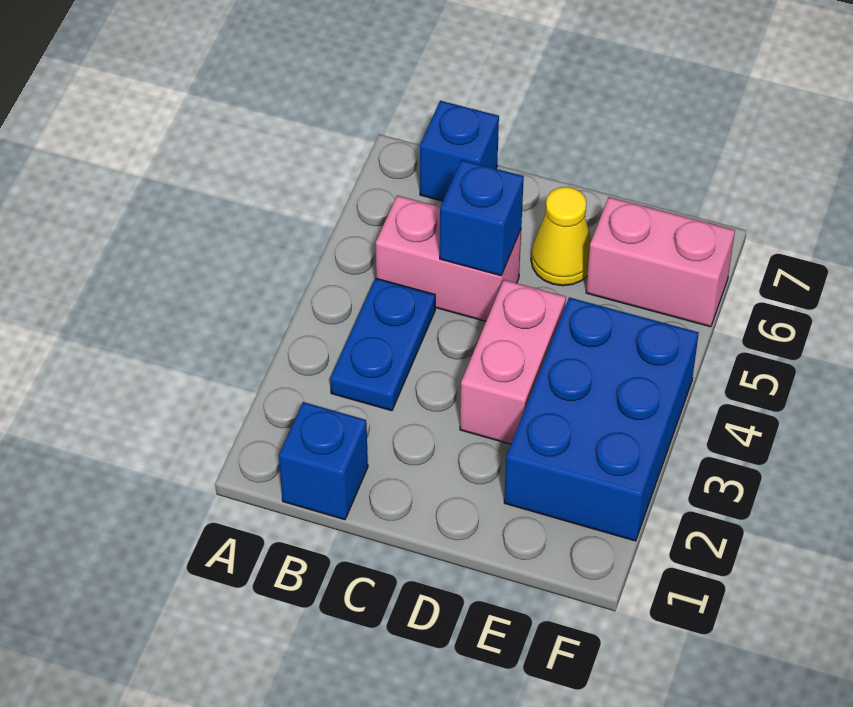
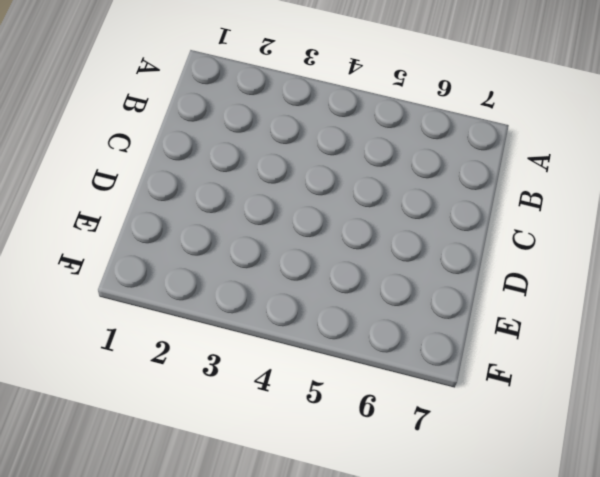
none -> blue 1x1 brick [279,402,368,520]
none -> blue 1x2 plate [330,278,435,411]

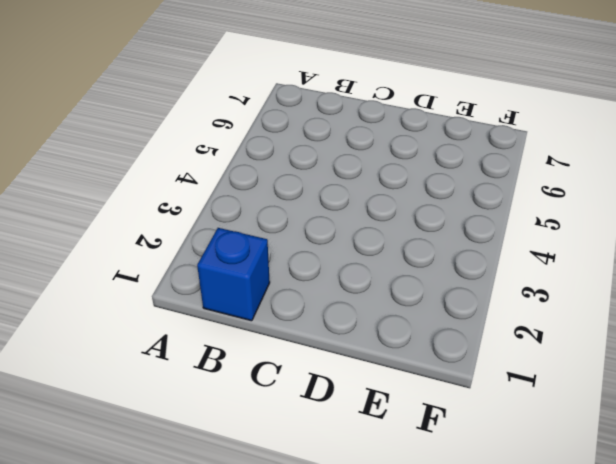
none -> blue 1x2 plate [330,278,435,411]
none -> pink 1x2 brick [376,195,521,321]

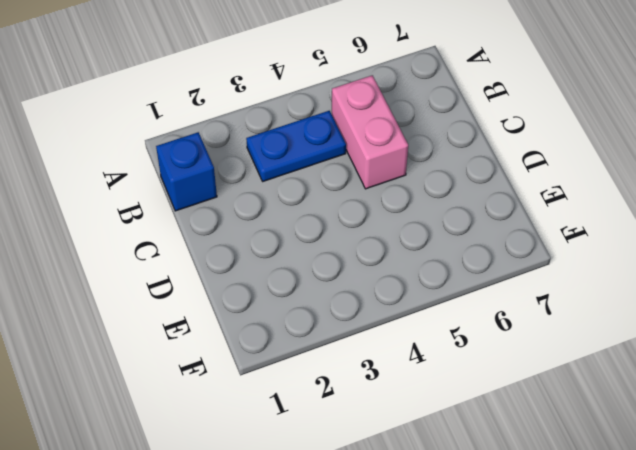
none -> blue 1x1 brick [420,101,499,201]
none -> pink 1x2 brick [460,280,566,444]

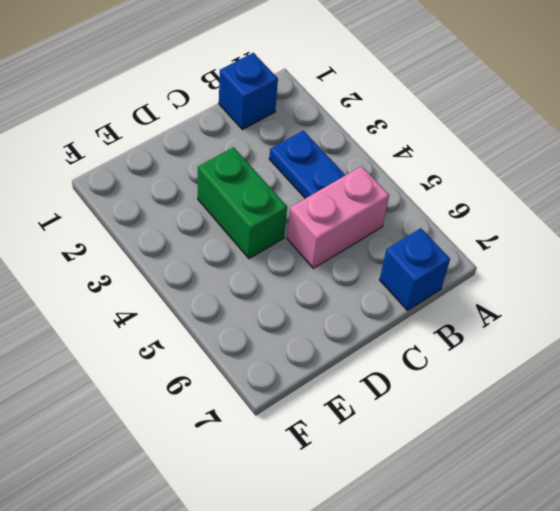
green 1x2 brick [198,147,287,259] -> pink 1x2 brick [460,280,566,444]
none -> yellow 1x1 cone [531,187,591,286]
none -> blue 2x3 brick [504,297,699,541]

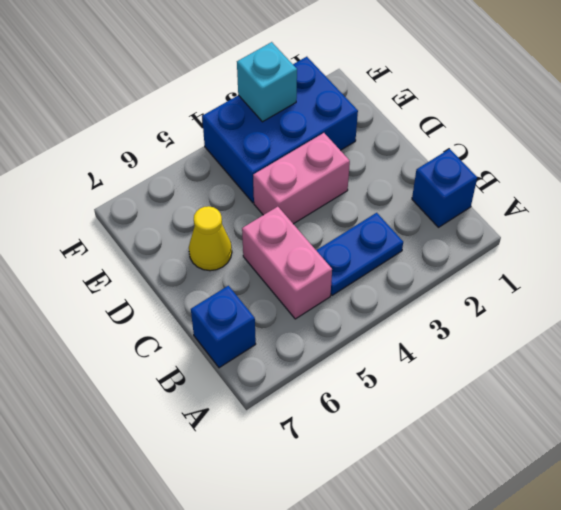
cyan 1x1 brick [237,42,297,122] -> none
none -> pink 1x2 brick [586,197,735,327]
none -> blue 1x1 brick [440,160,524,276]

